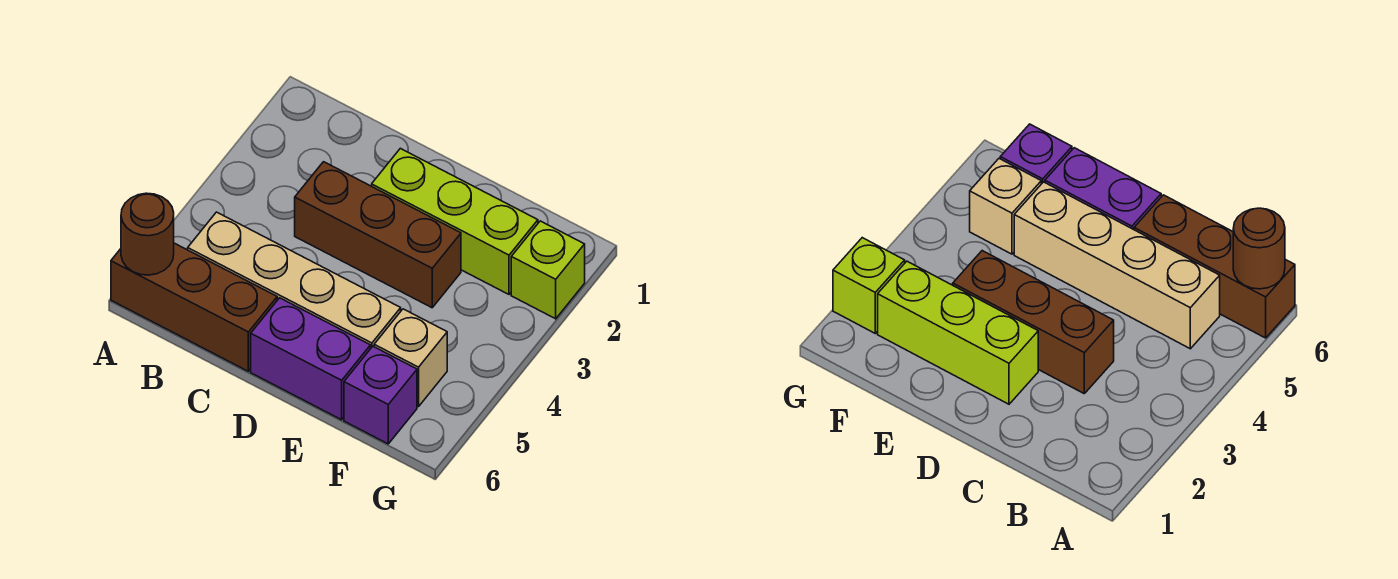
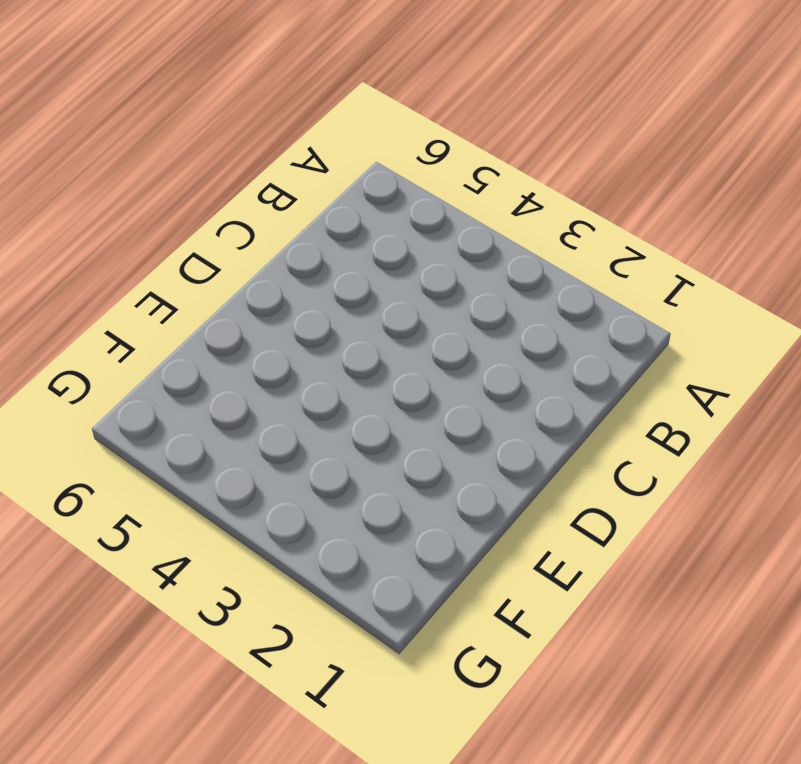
none -> brown 1x3 brick [111,243,277,371]
none -> tan 1x4 brick [188,212,401,349]

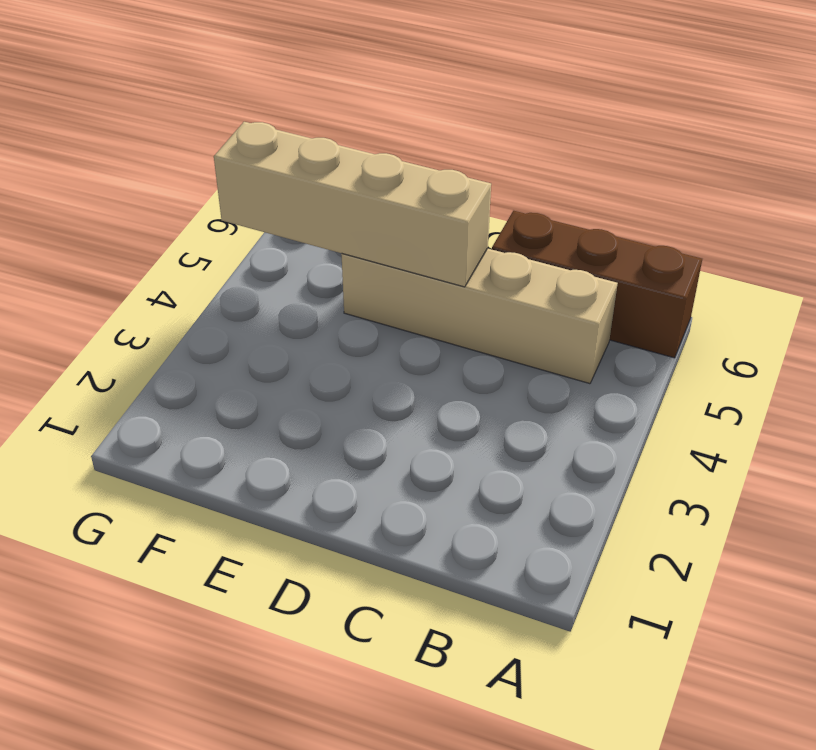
tan 1x4 brick [214,122,491,287] -> none
none -> brown 1x3 brick [295,162,461,308]
none -> lime 1x3 brick [372,148,538,294]

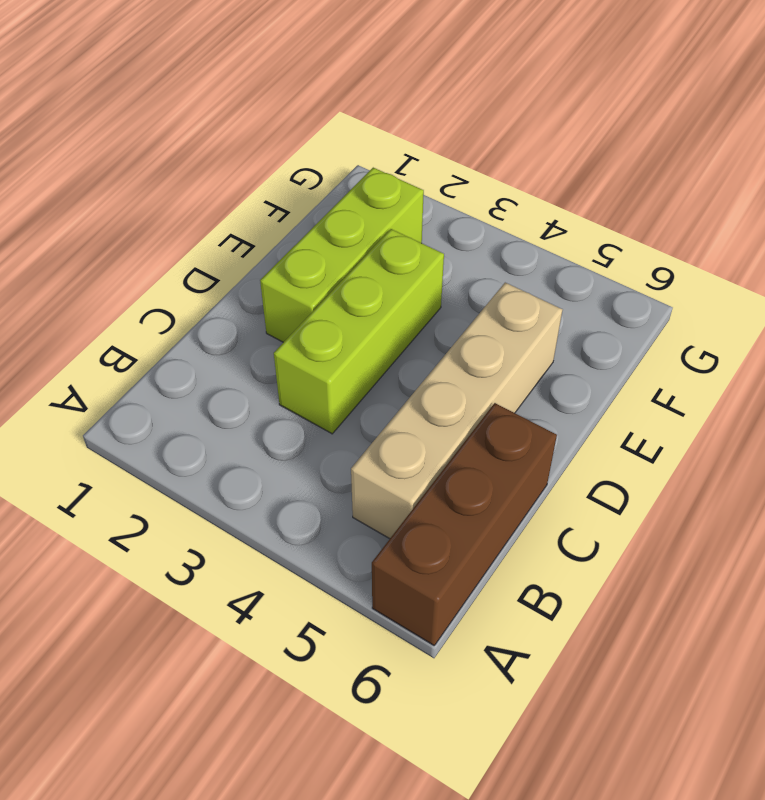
lime 1x3 brick [274,229,444,434] -> brown 1x3 brick [295,162,461,308]
none -> purple 1x2 brick [251,298,370,420]
none -> tan 1x1 brick [374,309,447,407]

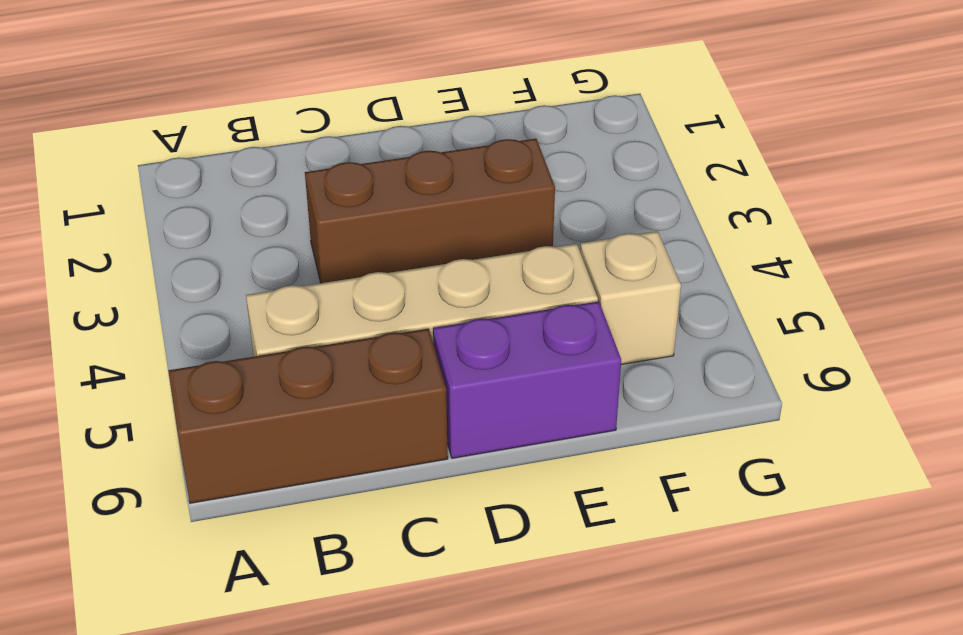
none -> lime 1x3 brick [372,148,538,294]
none -> purple 1x1 brick [344,346,417,444]

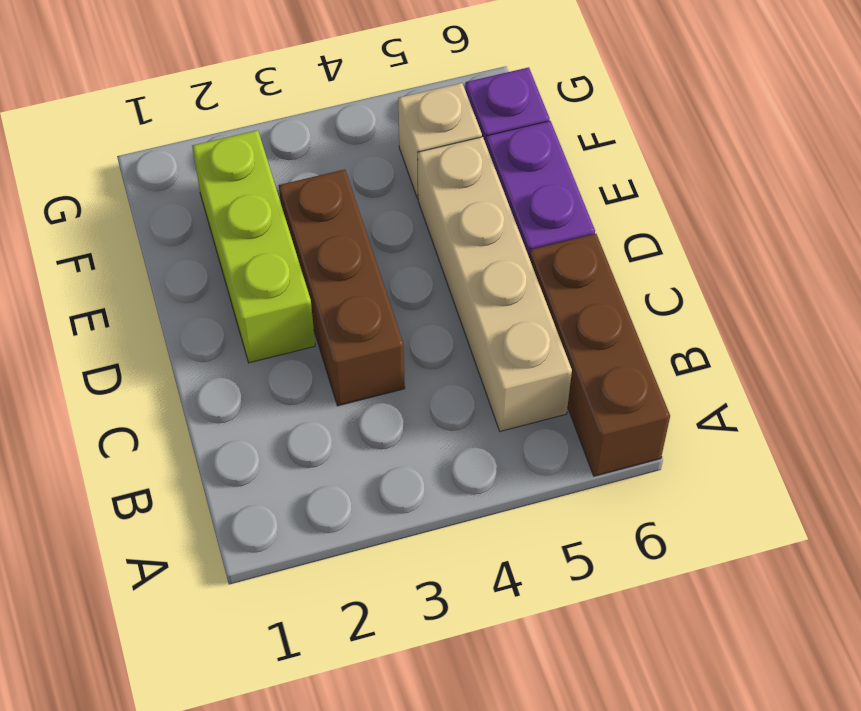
none -> lime 1x1 brick [511,221,585,319]
none -> brown 1x1 round brick [121,193,174,275]

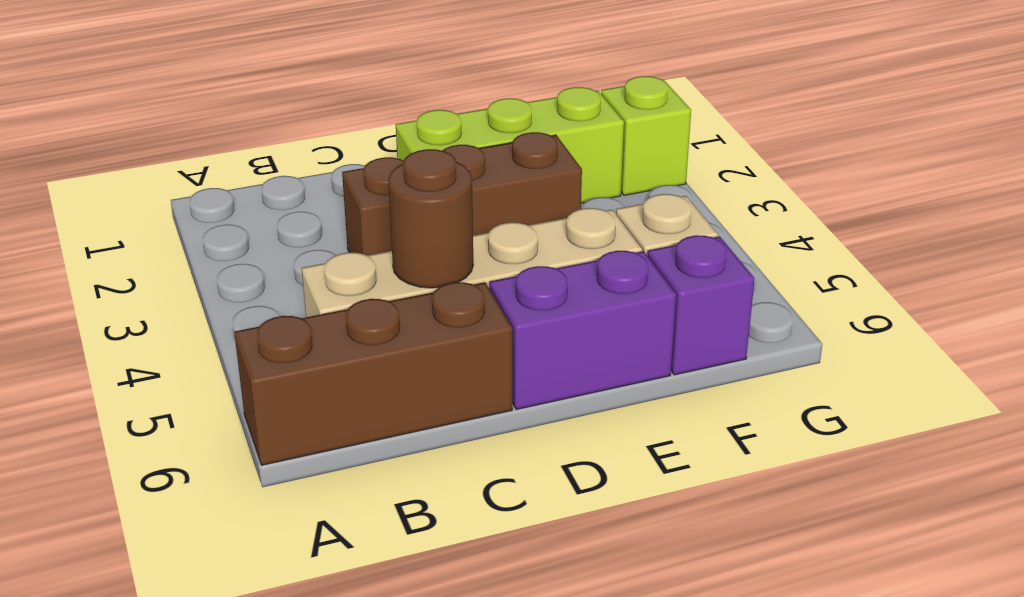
brown 1x1 round brick [388,149,473,288] -> brown 1x1 round brick moved to [121,193,174,275]

